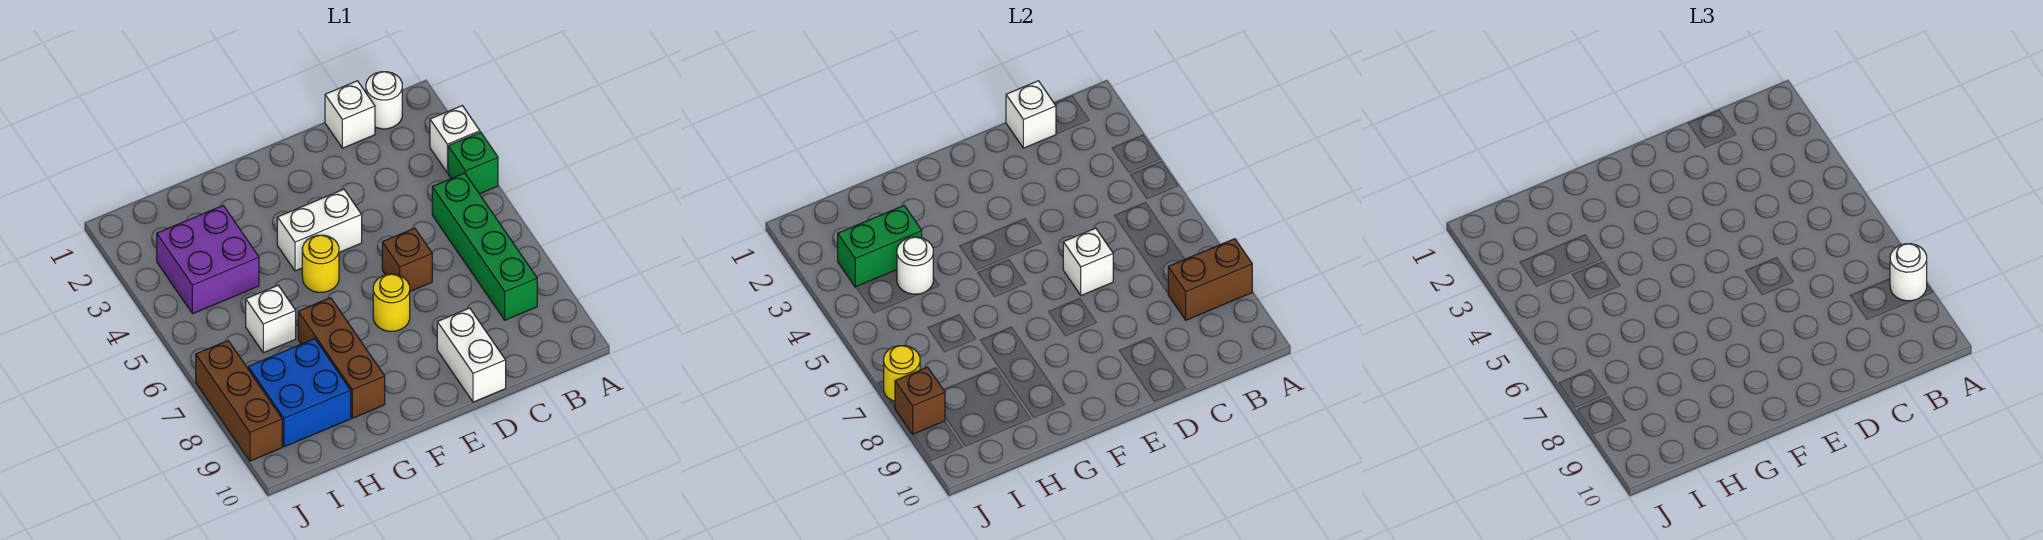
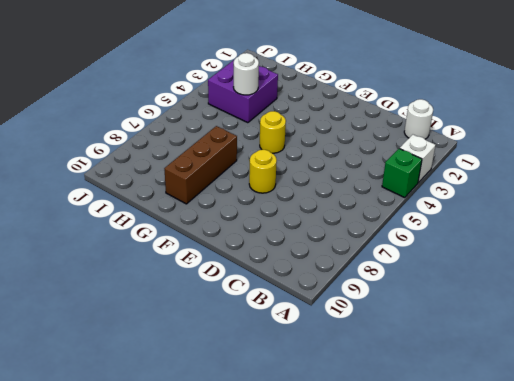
none -> green 1x4 brick [432,173,537,320]
none -> white 1x1 brick [325,81,375,148]
none -> brown 1x1 brick [382,228,432,291]

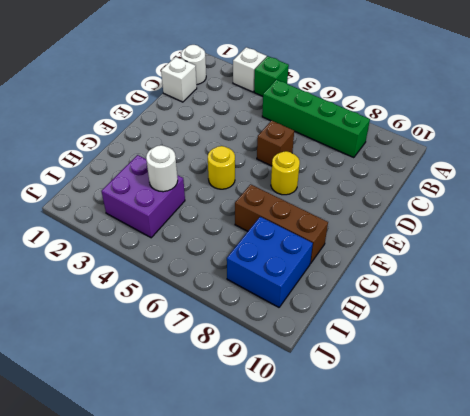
none -> white 1x2 brick [437,308,506,402]
none -> white 1x2 brick [277,189,362,271]
none -> white 1x1 brick [246,285,296,353]

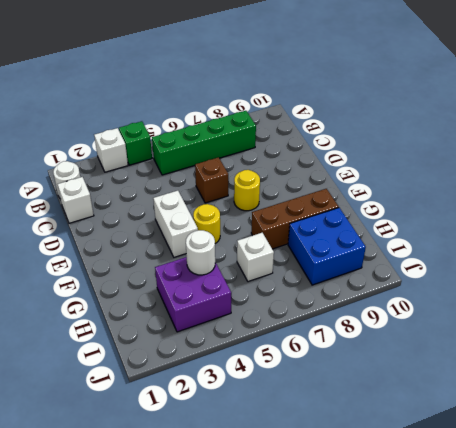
none -> white 1x2 brick [437,308,506,402]
none -> brown 1x3 brick [196,341,282,461]
none -> brown 1x2 brick [1168,239,1252,320]

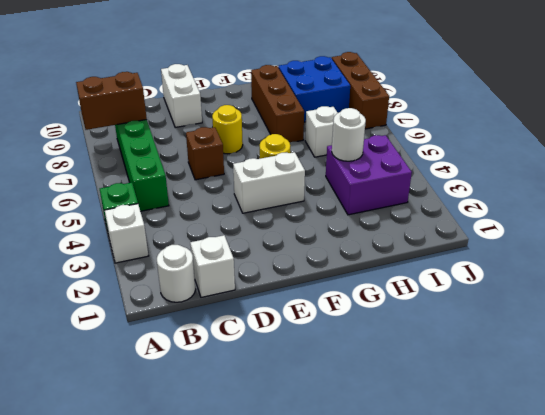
none -> white 1x1 brick [1006,81,1056,148]
none -> white 1x1 brick [1063,228,1113,296]
none -> green 1x2 brick [838,206,922,287]

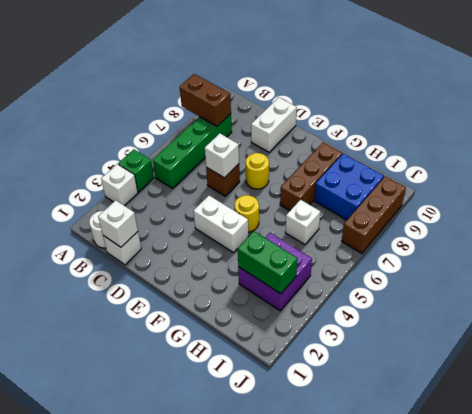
none -> white 1x1 round brick [897,237,933,294]
none -> yellow 1x1 round brick [884,346,920,401]
none -> brown 1x1 brick [895,367,945,434]

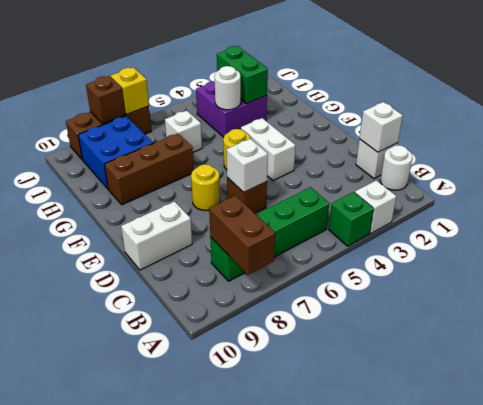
yellow 1x1 brick [111,67,149,114] -> yellow 1x1 round brick [884,346,920,401]
none -> white 1x1 round brick [1890,244,1927,301]

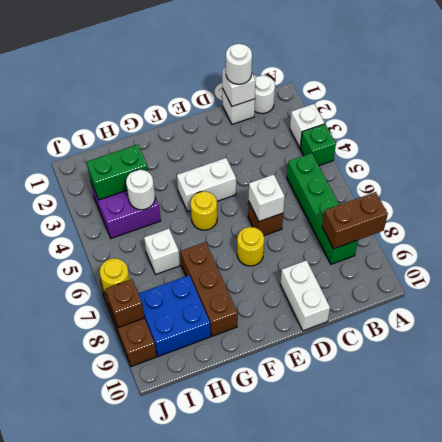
white 1x1 round brick [226,44,252,84] -> white 1x1 round brick moved to [1890,244,1927,301]

